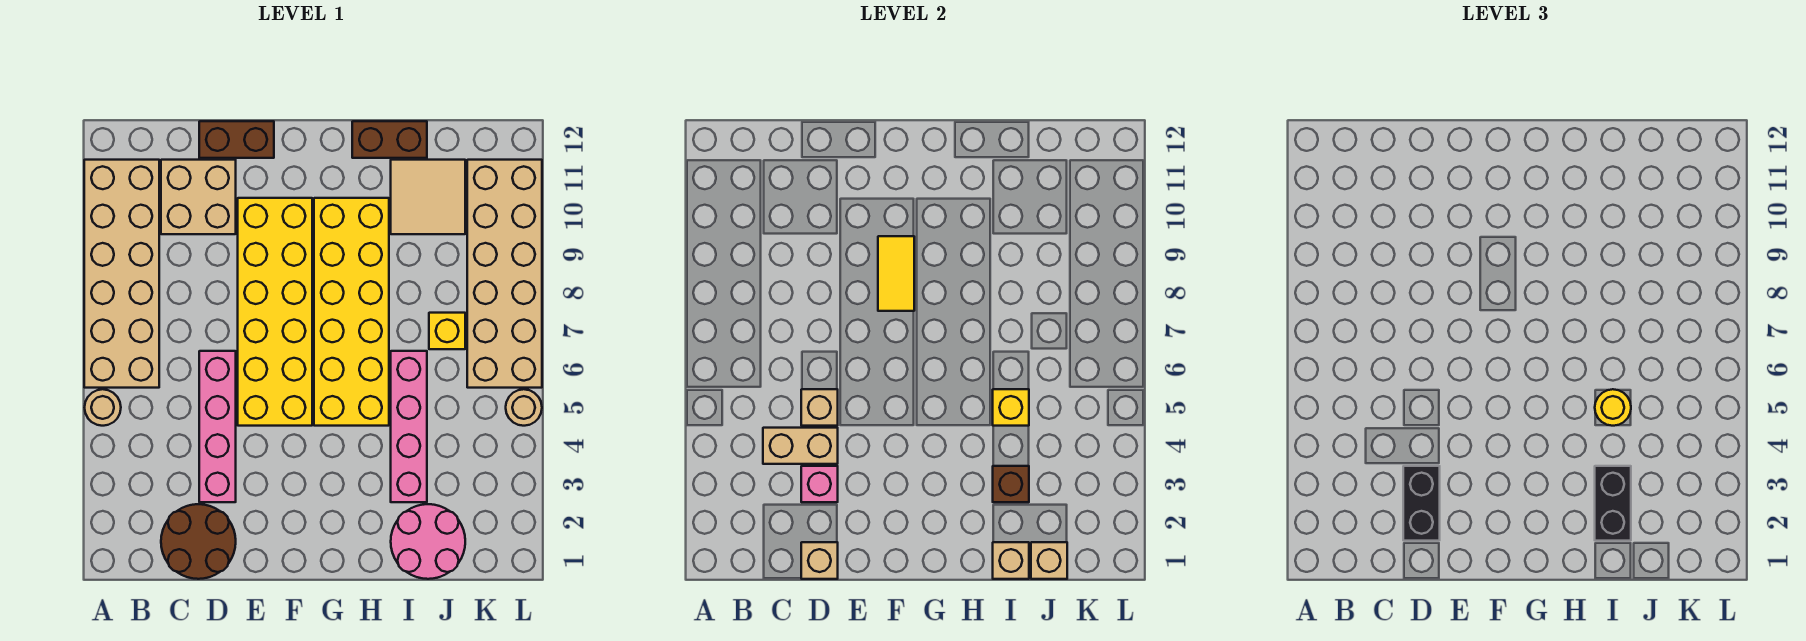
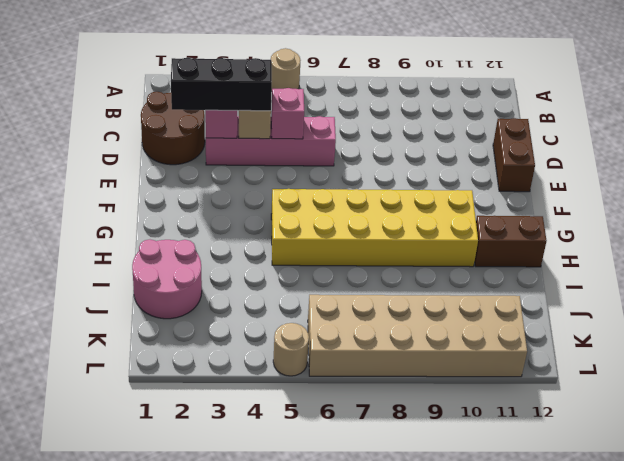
black 1x3 brick [171,58,272,111] -> black 1x2 brick [1403,466,1440,541]
pink 1x1 brick [271,88,304,139] -> tan 1x1 brick [801,389,838,426]
brown 1x2 brick [475,216,547,267] -> brown 1x2 brick turned to [352,121,427,158]
none -> tan 2x6 brick [84,160,159,388]
none -> tan 2x2 brick [161,160,236,234]
none -> yellow 2x6 brick [238,198,312,426]

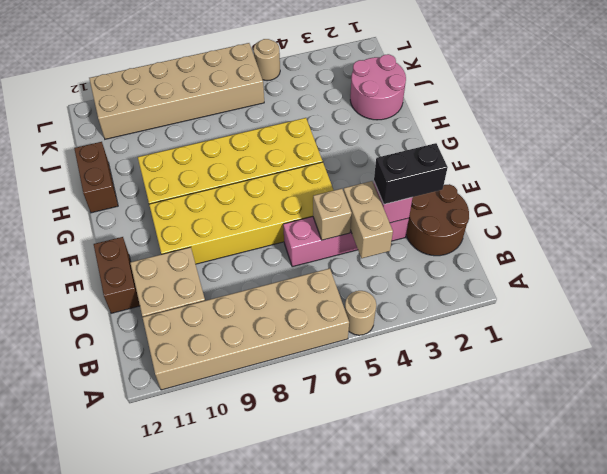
none -> pink 1x4 brick [391,351,427,502]
none -> tan 2x2 tile [391,160,465,234]
none -> yellow 1x1 brick [429,313,465,349]

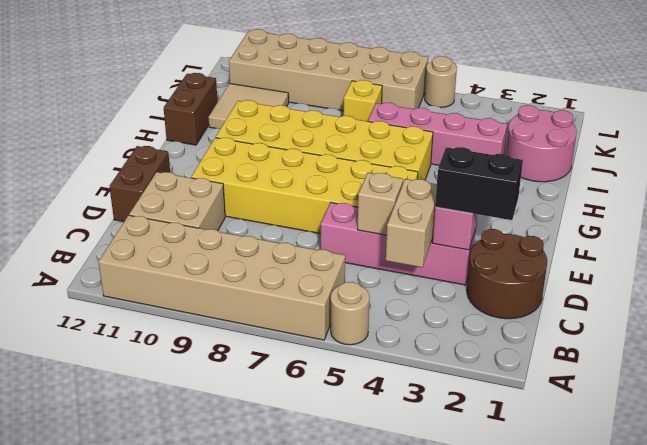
none -> tan 1x1 brick [801,542,838,579]
none -> yellow 1x2 tile [878,236,914,311]
none -> tan 1x1 brick [993,542,1029,579]

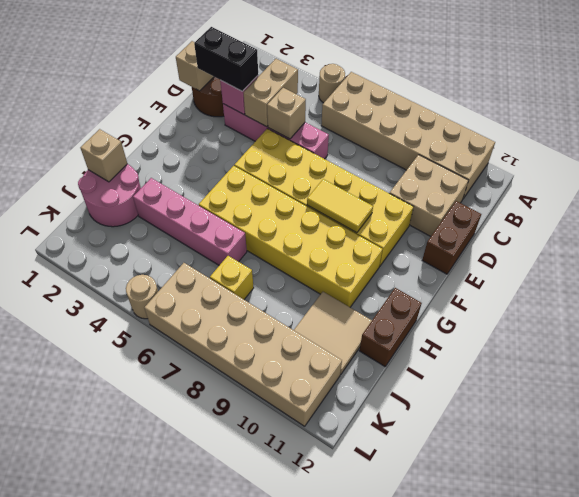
none -> brown 1x1 brick [993,466,1029,502]
none -> yellow 1x1 brick [993,389,1029,426]
none -> tan 1x1 brick [1031,542,1067,579]

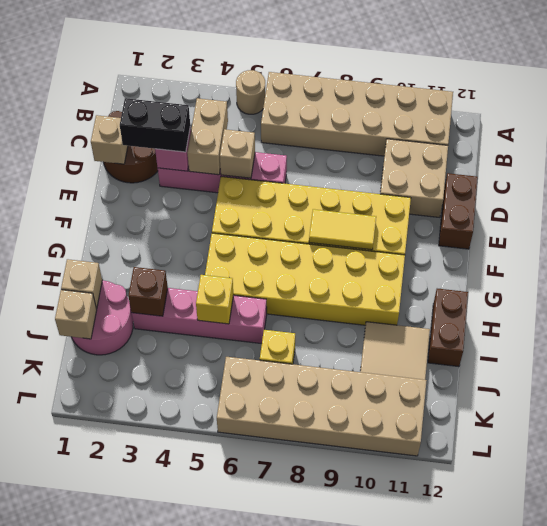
none -> tan 1x1 round brick [506,389,542,426]
none -> black 1x2 brick [1595,466,1631,541]
none -> yellow 1x1 round brick [1595,389,1631,426]

